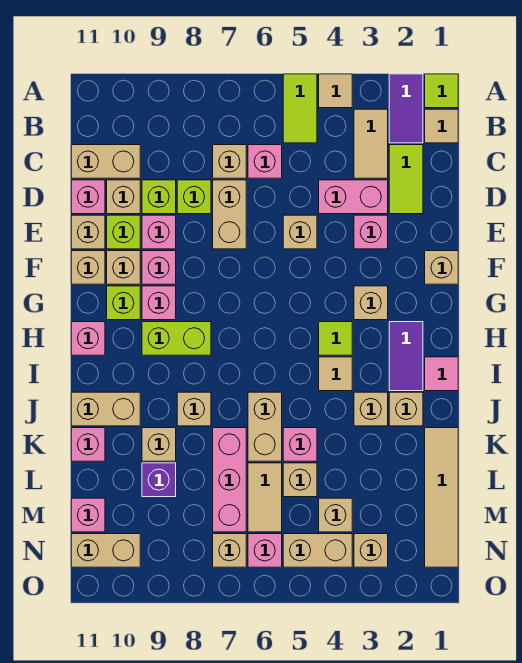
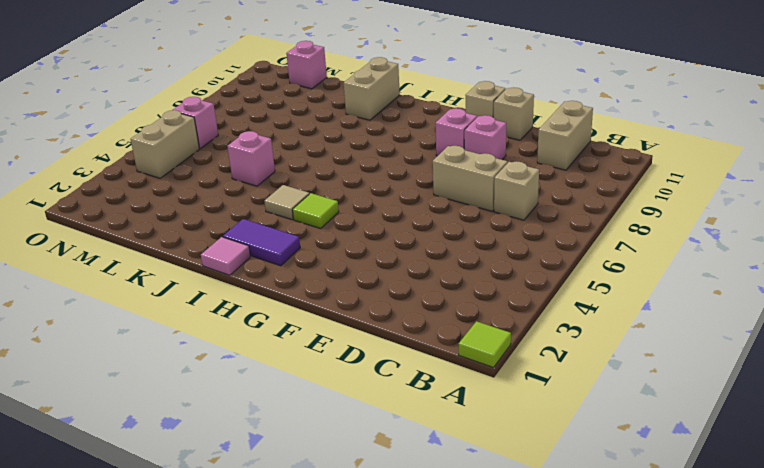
none -> purple 1x2 tile [389,74,423,143]
none -> tan 1x1 tile [319,74,352,108]
none -> lime 1x2 tile [283,74,317,143]
none -> tan 1x1 tile [425,109,458,143]

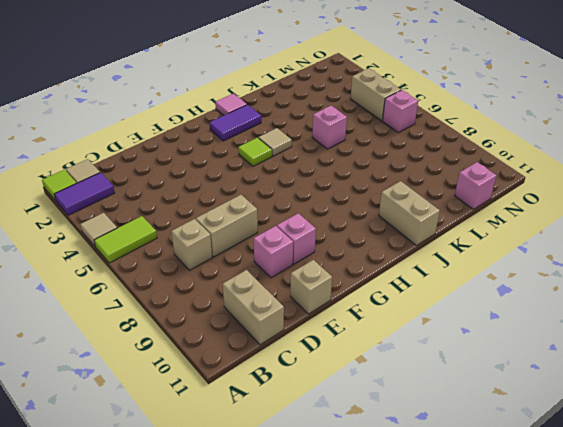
none -> tan 1x2 tile [354,109,388,178]
none -> lime 1x2 tile [389,145,423,214]
none -> pink 1x1 brick [248,145,282,178]
none -> pink 1x2 brick [319,180,388,214]

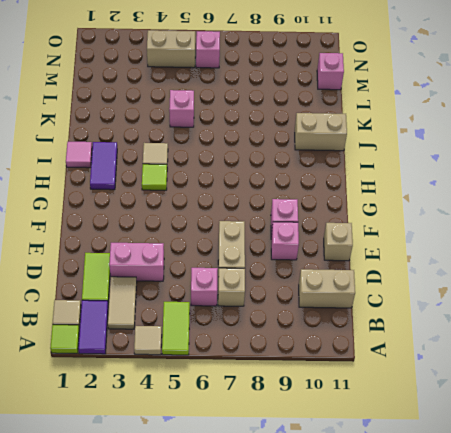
none -> lime 1x1 brick [177,180,211,214]
none -> lime 1x1 brick [142,180,176,214]
none -> tan 1x1 brick [107,180,140,214]
none -> pink 1x1 brick [71,180,105,214]

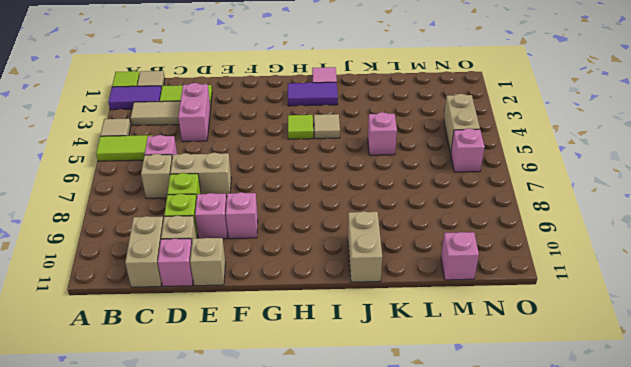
none -> pink 1x1 brick [354,215,388,249]
none -> tan 1x1 brick [283,215,317,249]
none -> lime 1x1 brick [107,215,140,249]
none -> tan 1x1 brick [425,251,458,284]

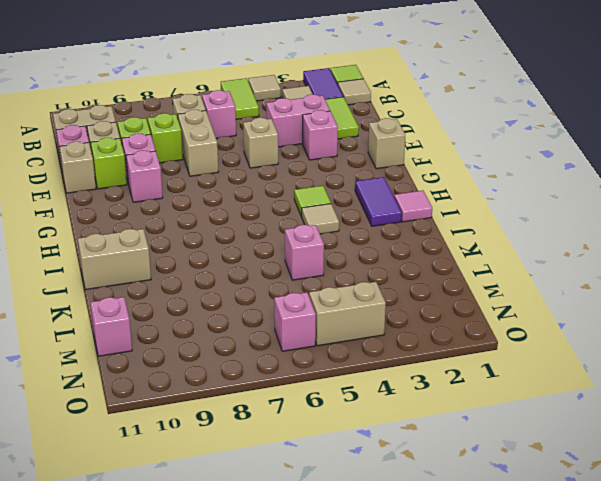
none -> tan 1x1 brick [107,251,140,284]
none -> tan 1x1 brick [71,251,105,284]
none -> tan 1x1 brick [354,286,388,320]
none -> pink 1x1 brick [142,286,176,320]

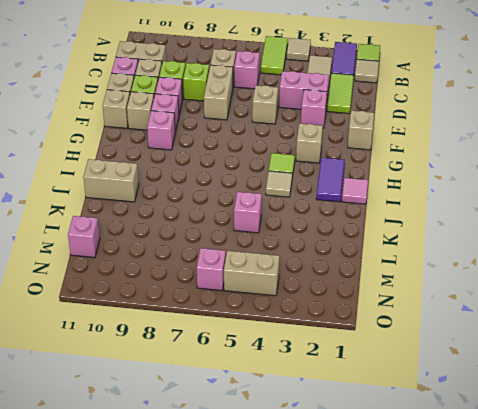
none -> lime 1x1 brick [107,286,140,320]
none -> lime 1x2 brick [142,322,211,355]
none -> pink 1x1 brick [71,322,105,355]
none -> tan 1x1 brick [389,392,423,426]

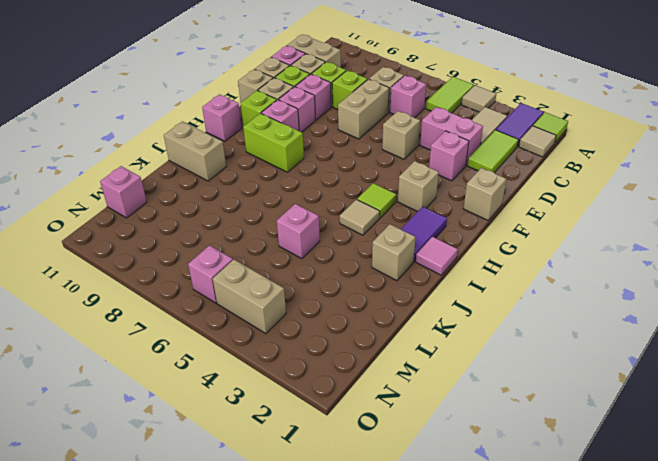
none -> tan 1x1 brick [354,392,388,426]
none -> tan 1x2 brick [248,392,282,461]
none -> tan 1x1 brick [177,392,211,426]
none -> tan 1x4 tile [425,428,458,567]

